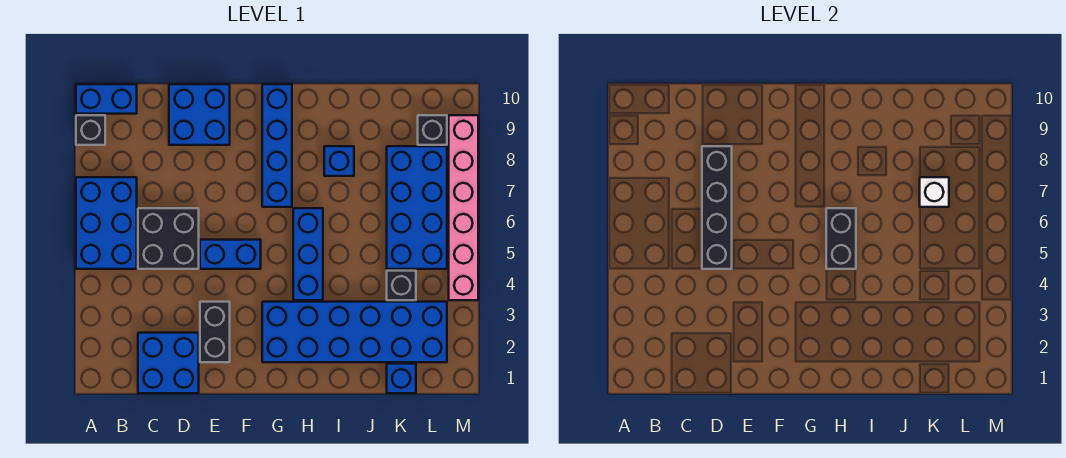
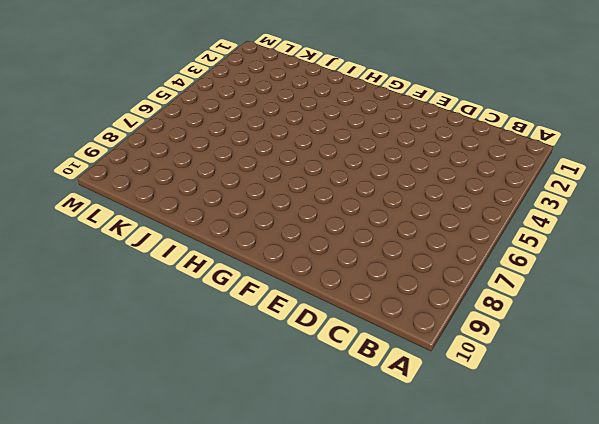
none -> blue 2x3 brick [76,177,137,269]
none -> black 1x1 brick [76,115,105,145]
none -> blue 1x2 brick [76,84,137,114]

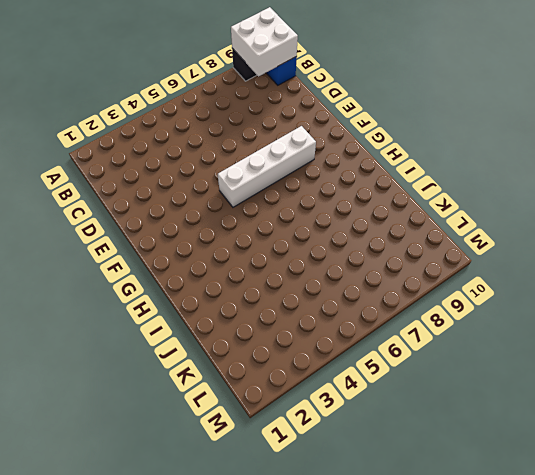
white 2x2 brick [231,7,298,77] -> none
white 1x4 brick [218,126,316,207] -> blue 1x2 brick [200,240,261,269]
none -> blue 2x3 brick [76,177,137,269]
none -> blue 2x2 brick [138,333,199,393]
none -> black 2x2 brick [138,208,199,269]

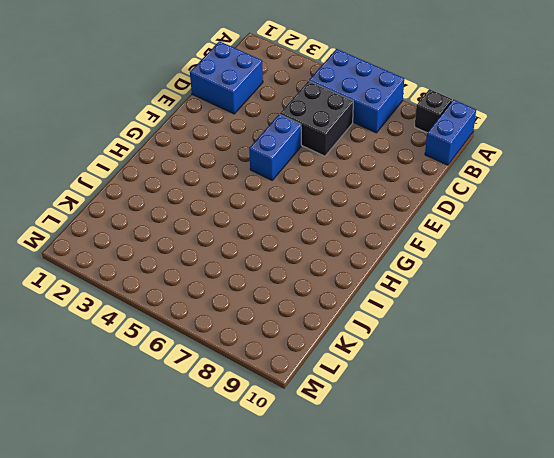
none -> blue 2x2 brick [169,84,230,145]
none -> black 1x2 brick [200,302,230,362]
none -> blue 2x6 brick [262,302,447,362]

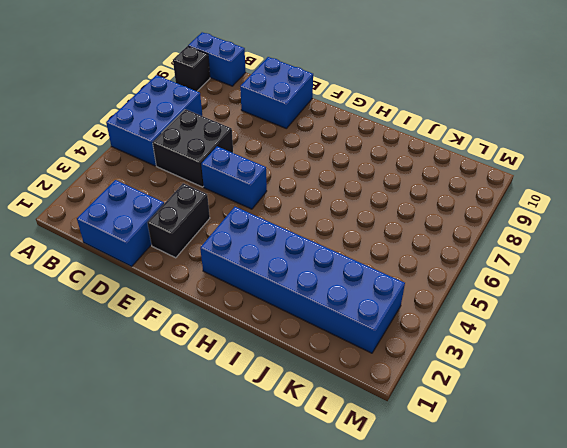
none -> blue 1x4 brick [262,84,292,207]
none -> blue 1x3 brick [293,208,323,300]
none -> blue 1x1 brick [324,146,354,176]

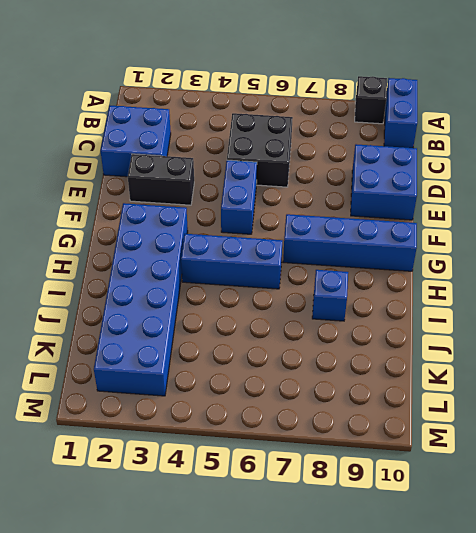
none -> blue 2x3 brick [76,177,137,269]
none -> blue 1x1 brick [387,364,416,393]
none -> black 1x1 brick [387,271,416,300]

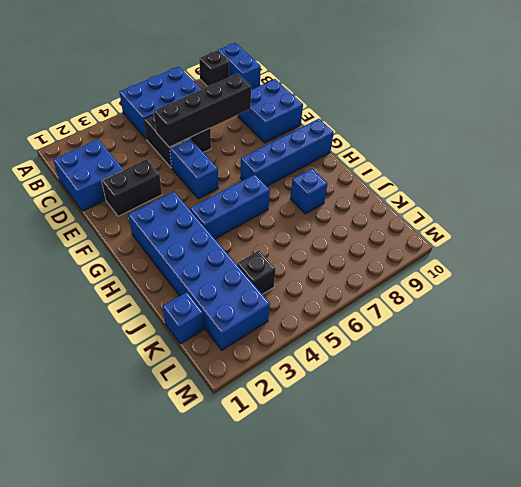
none -> blue 2x4 brick [387,146,447,269]
none -> black 1x1 brick [418,115,447,145]
none -> pink 1x6 brick [449,115,478,300]

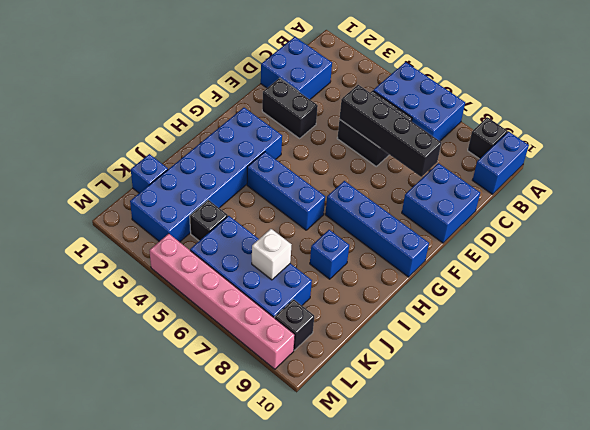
none -> blue 1x2 brick [200,240,261,269]
none -> black 1x2 brick [826,208,856,269]

